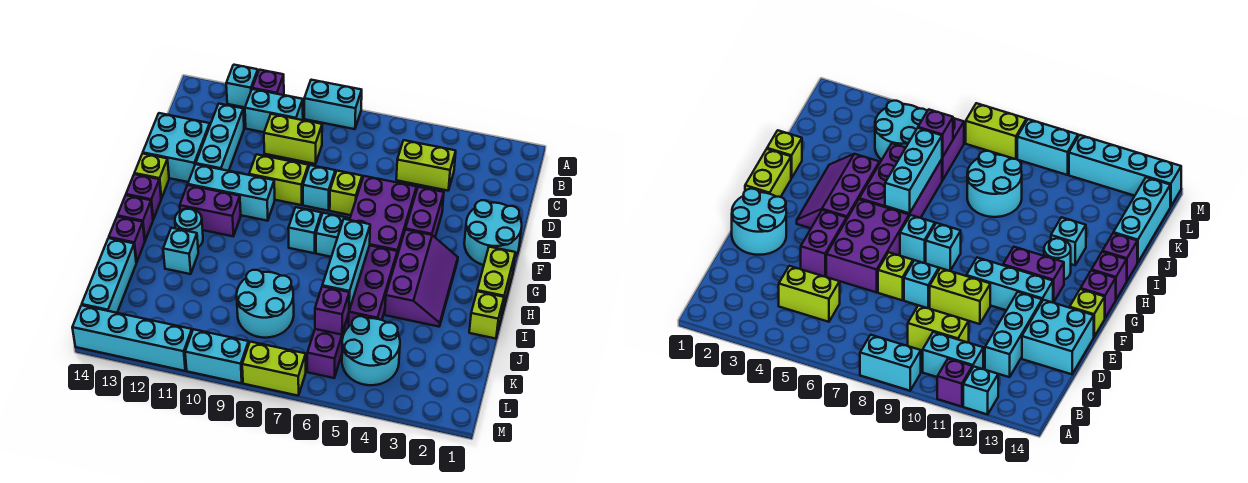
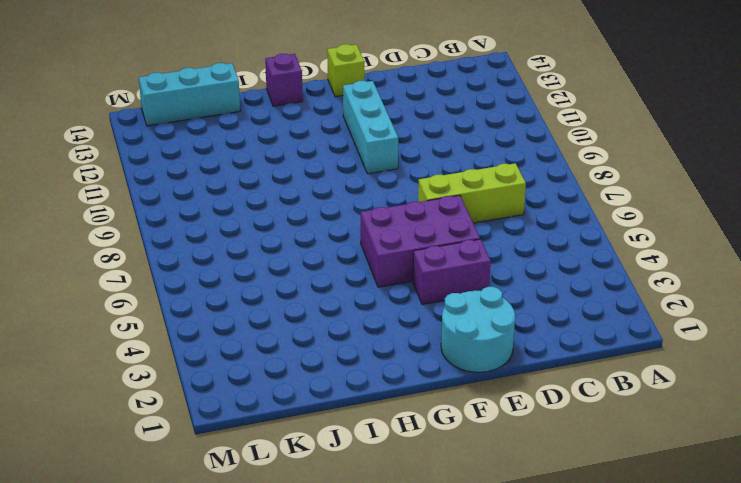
lime 1x3 brick [418,163,526,223] -> lime 1x1 brick [330,171,362,215]
none -> cyan 1x2 brick [304,80,362,129]
none -> purple 1x1 brick [252,70,284,95]
none -> cyan 1x1 brick [226,65,258,107]
none -> cyan 1x2 brick [245,89,303,132]

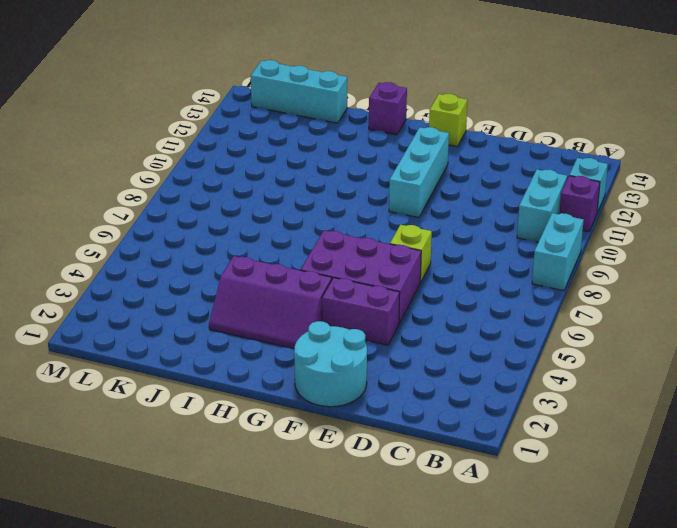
none -> lime 1x2 brick [396,140,456,191]
none -> lime 1x2 brick [264,114,322,164]
none -> cyan 1x3 brick [196,104,244,171]
none -> cyan 2x2 brick [143,113,210,182]

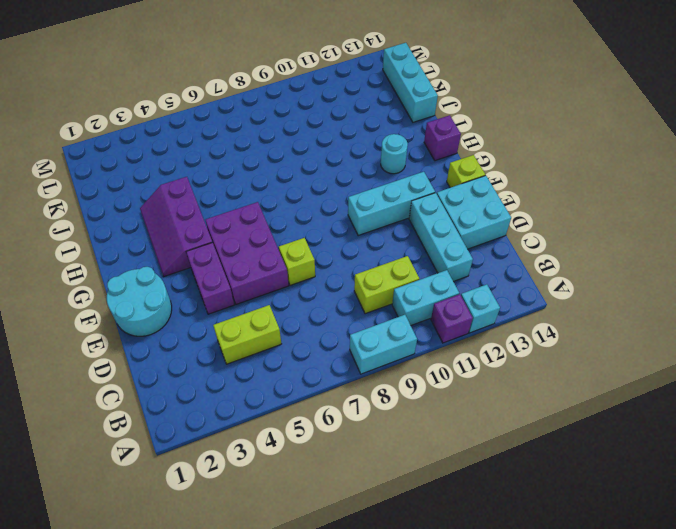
none -> cyan 1x1 brick [303,165,335,211]
none -> lime 1x2 brick [249,154,308,205]
none -> lime 1x2 brick [477,247,515,313]
none -> cyan 1x1 brick [316,213,349,257]

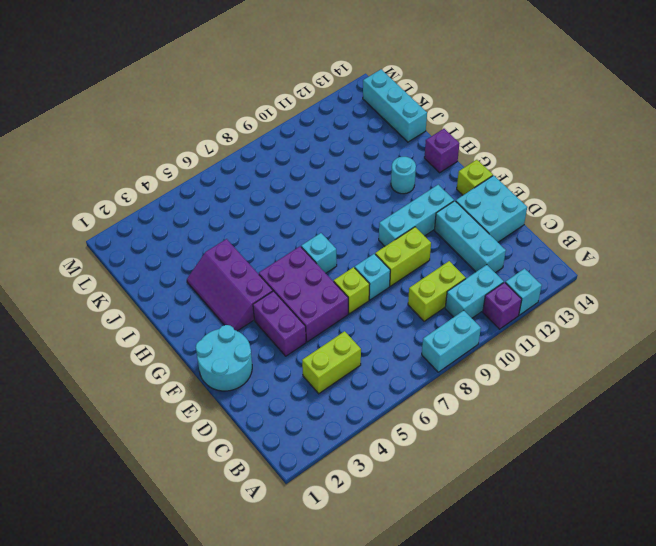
none -> lime 1x2 brick [477,247,515,313]
none -> cyan 1x1 brick [288,207,321,253]
none -> purple 1x2 brick [180,185,241,236]
none -> purple 1x1 brick [126,174,161,219]

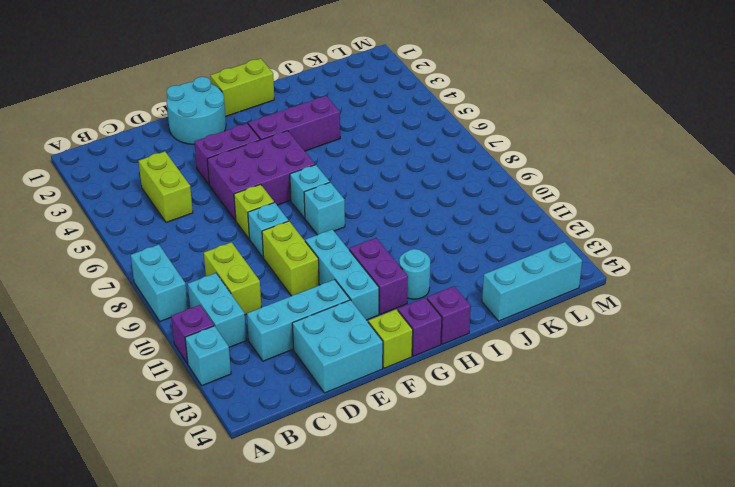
none -> purple 2x3 brick [349,245,397,326]
none -> lime 1x1 brick [469,291,504,339]
none -> cyan 1x1 brick [163,228,198,274]
none -> purple 1x1 brick [109,217,145,263]

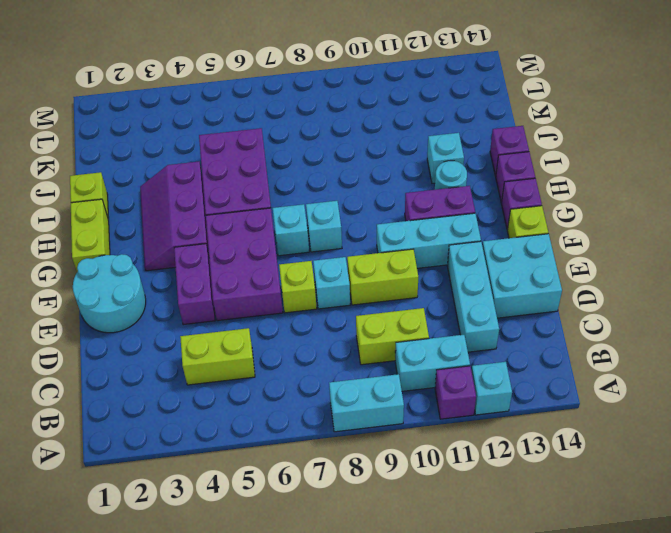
none -> cyan 2x2 round brick [237,270,294,338]
none -> cyan 1x3 brick [82,238,136,313]
none -> cyan 2x2 round brick [342,316,400,385]
none -> purple 1x2 brick [307,314,349,378]

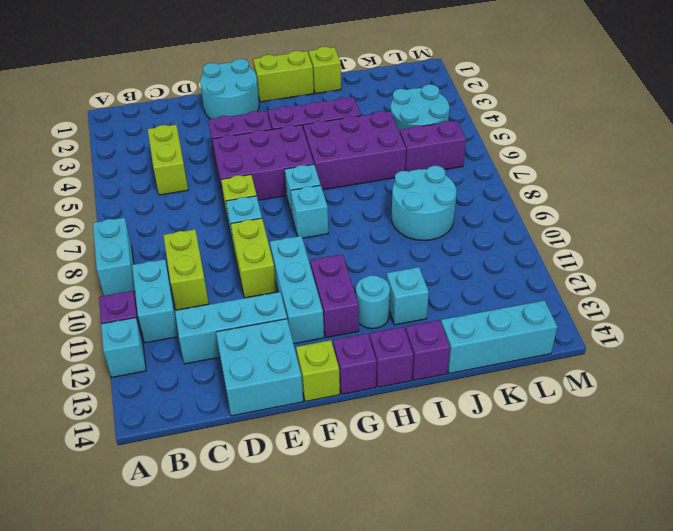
none -> lime 1x2 brick [242,342,306,396]
none -> cyan 1x2 brick [185,329,249,383]
none -> cyan 1x4 brick [72,305,192,371]
none -> cyan 1x3 brick [322,219,370,310]

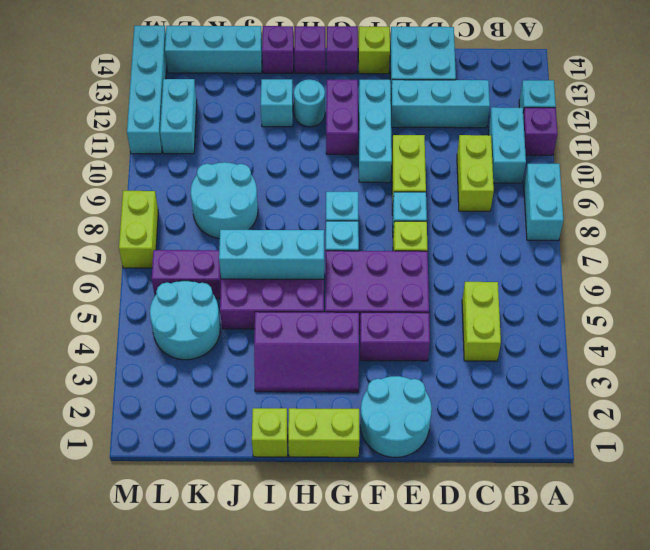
cyan 1x2 brick [160,79,197,154] -> cyan 1x2 brick moved to [185,329,249,383]
none -> purple 1x1 brick [315,286,349,335]

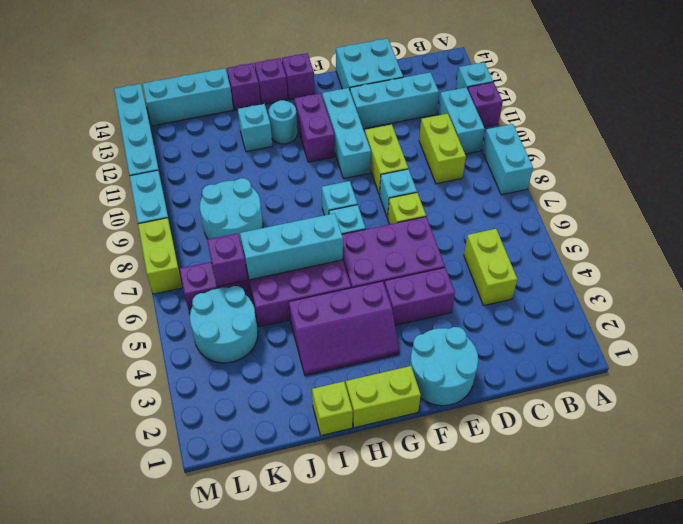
none -> lime 1x1 brick [134,153,169,199]

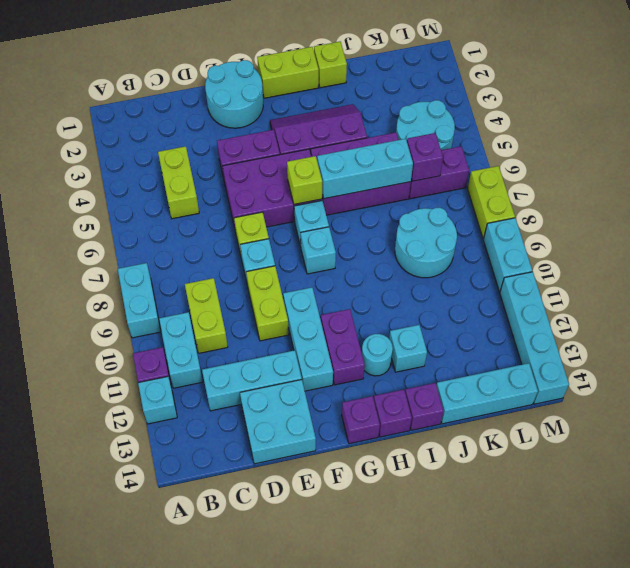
lime 1x1 brick [287,156,322,204] -> lime 1x1 brick moved to [134,153,169,199]

